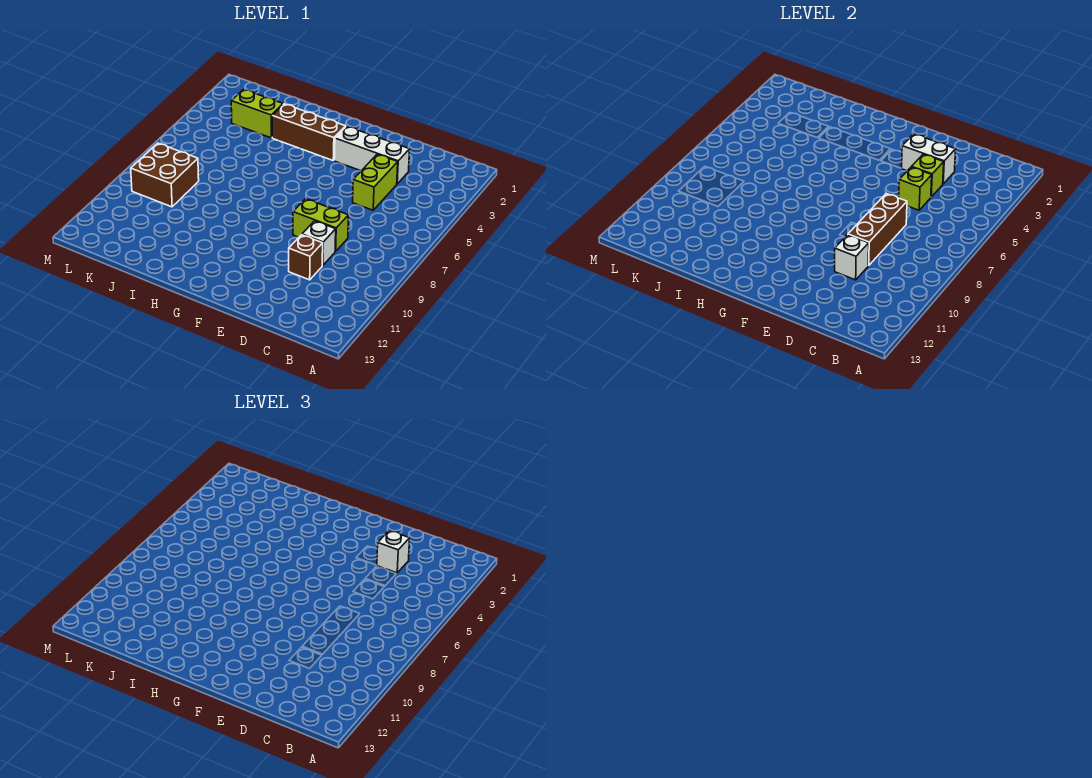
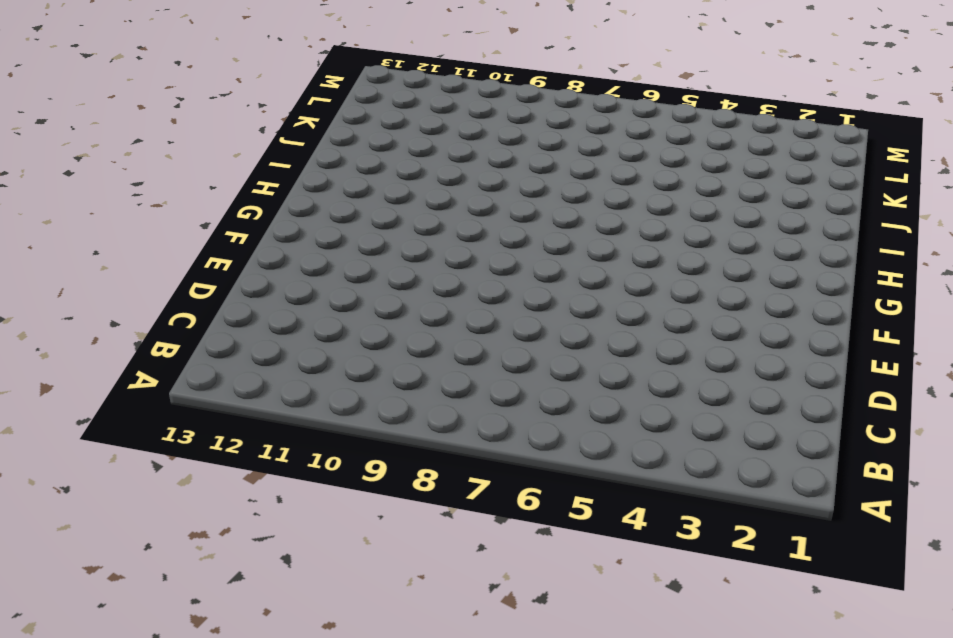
none -> white 1x3 brick [334,126,410,184]
none -> lime 1x2 brick [353,154,398,210]
none -> lime 1x2 brick [293,199,348,251]

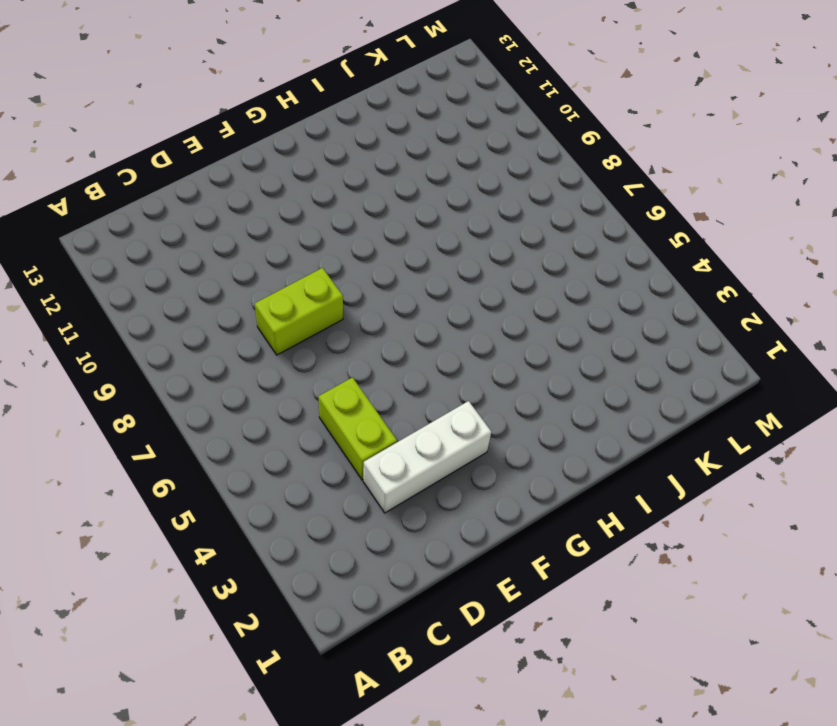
none -> white 1x1 brick [302,221,336,266]
none -> brown 1x1 brick [289,235,323,280]
none -> brown 1x3 brick [272,104,346,160]

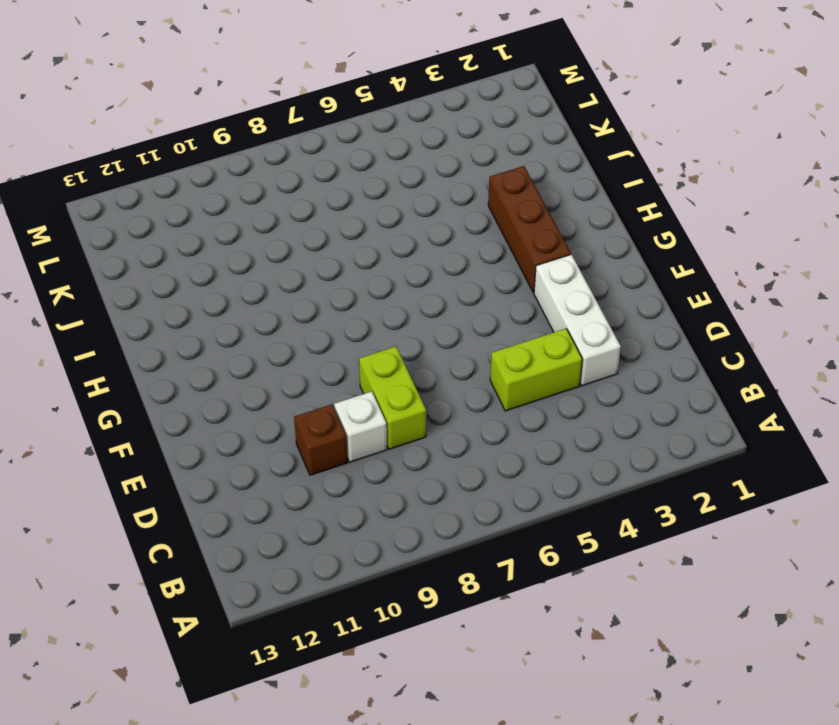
none -> lime 1x2 brick [231,89,283,138]
none -> brown 2x2 brick [131,143,199,207]
none -> white 1x2 brick [901,134,956,184]

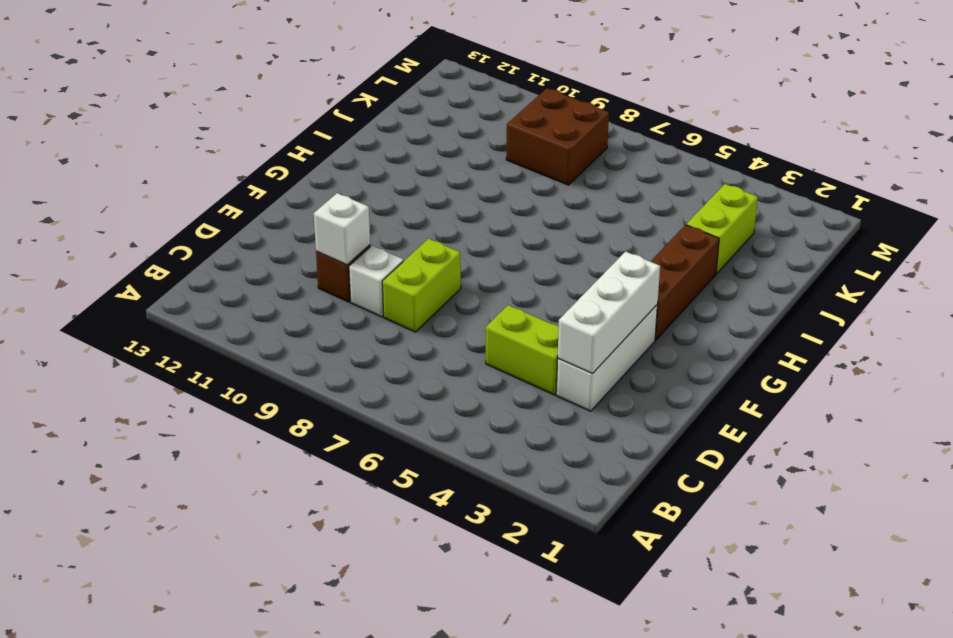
white 1x3 brick [558,251,660,374] -> white 1x2 brick [901,134,956,184]
none -> lime 1x1 brick [912,154,944,197]
none -> lime 1x1 brick [899,167,932,210]
none -> brown 1x3 brick [848,194,907,266]

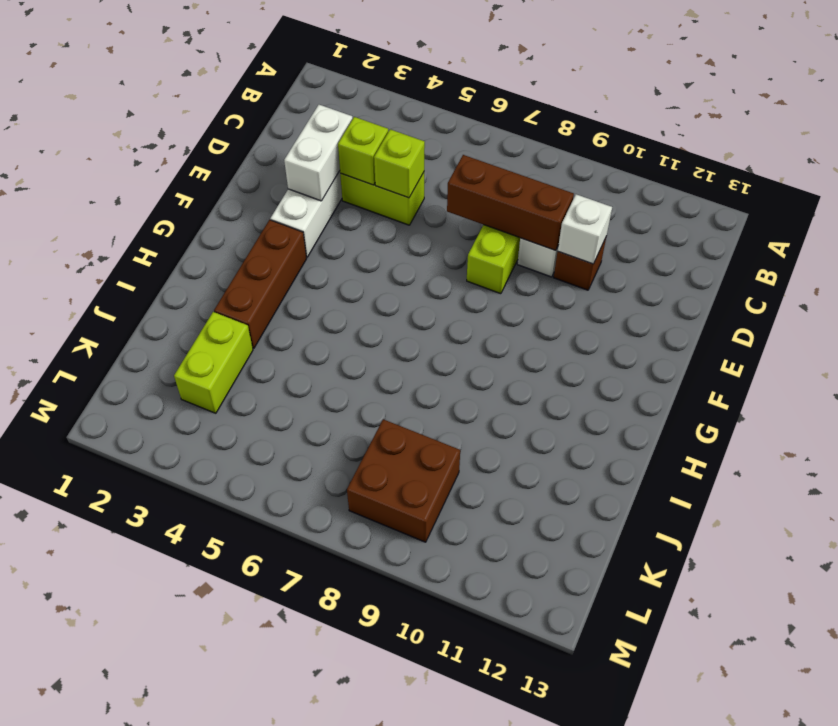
none -> white 1x1 brick [377,531,410,573]

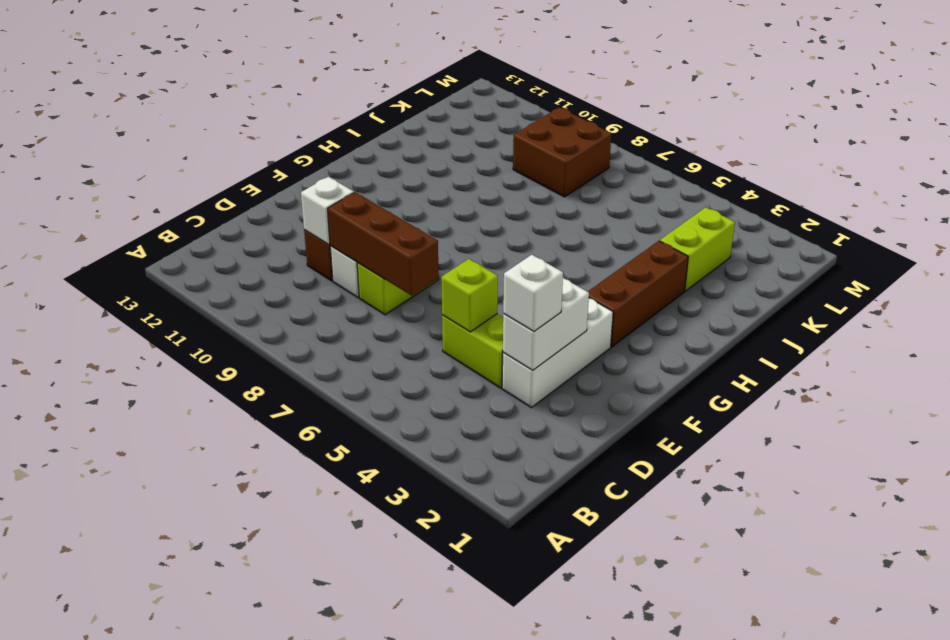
none -> lime 1x1 brick [912,154,944,197]

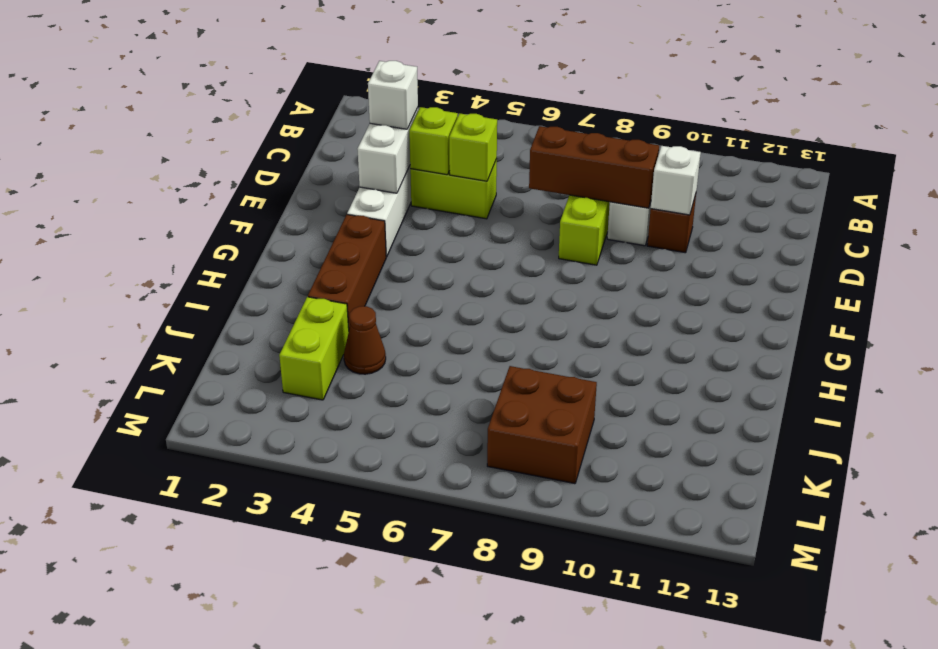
brown 1x1 cone [344,306,386,374] -> none

